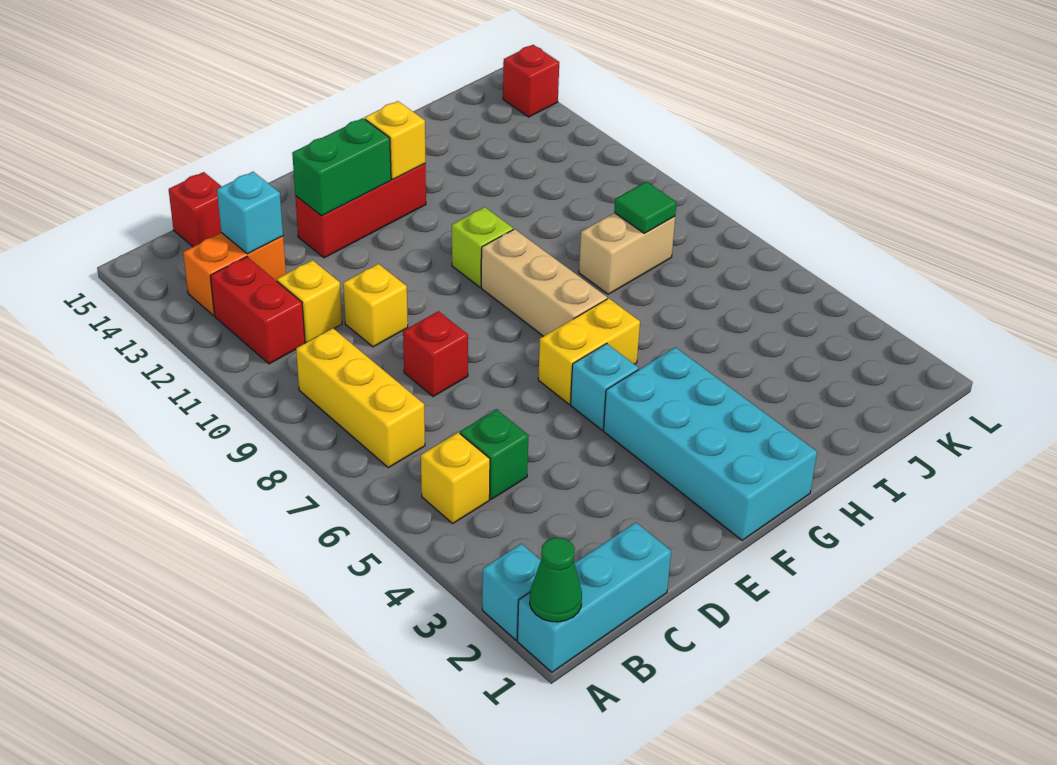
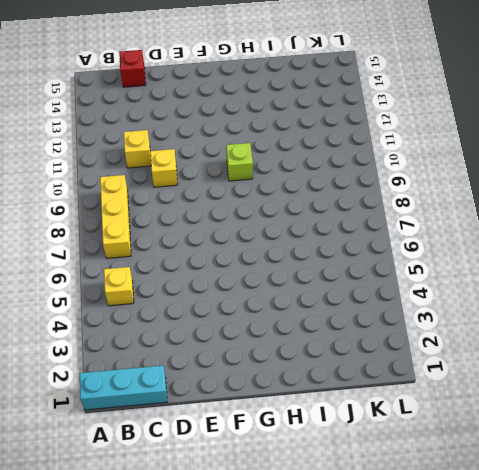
none -> cyan 1x1 brick [482,544,541,640]
none -> red 1x2 brick [210,257,305,364]
none -> orange 1x2 brick [183,233,286,316]

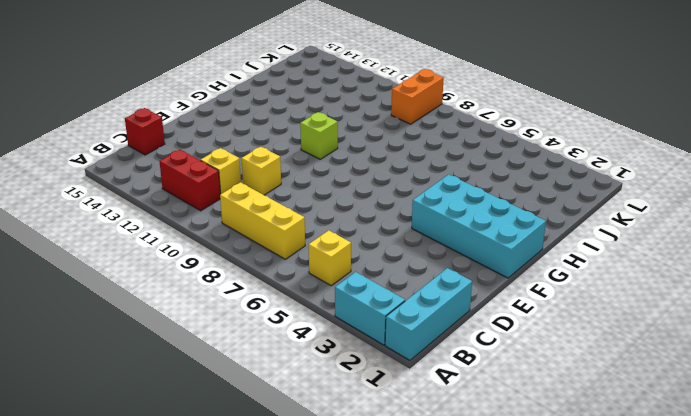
cyan 1x2 brick [335,272,405,345] -> cyan 1x1 brick [482,544,541,640]
orange 1x2 brick [391,69,444,124] -> orange 1x2 brick moved to [183,233,286,316]
none -> green 1x1 brick [460,409,528,499]
none -> red 1x1 brick [403,311,468,397]
none -> red 1x3 brick [295,164,426,258]

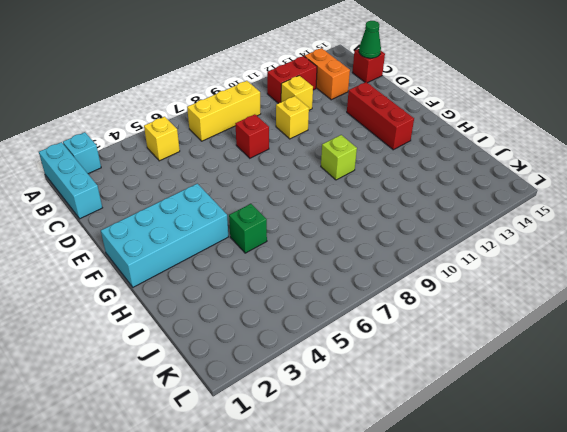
green 1x1 cone [359,21,381,58] -> green 1x1 cone moved to [530,538,582,622]
green 1x1 brick [229,204,267,253] -> green 1x1 brick moved to [460,409,528,499]
none -> cyan 1x1 brick [571,343,639,430]
none -> yellow 1x2 brick [538,298,640,404]
none -> tan 1x3 brick [481,229,607,336]

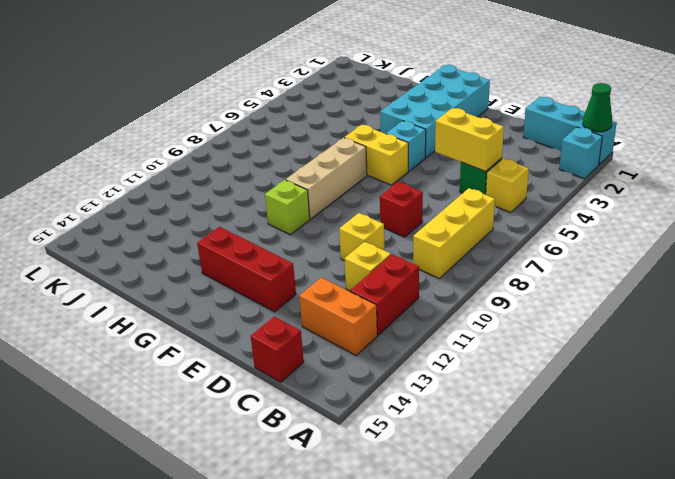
yellow 1x2 brick [435,108,504,172] -> none
none -> tan 1x2 brick [579,213,675,294]
none -> red 1x1 brick [503,45,559,117]
none -> cyan 1x1 brick [217,172,283,254]

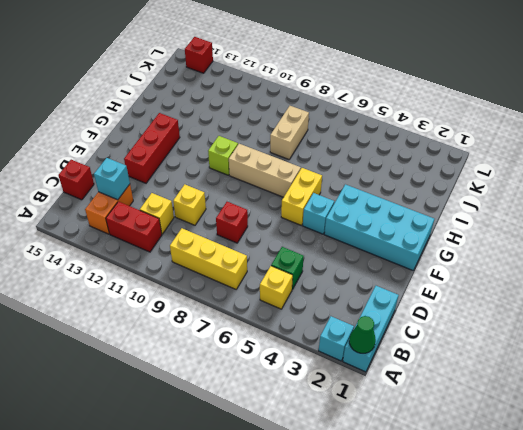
none -> green 1x2 brick [292,118,391,216]
none -> yellow 1x1 brick [365,101,426,180]
none -> green 1x1 tile [614,182,677,233]

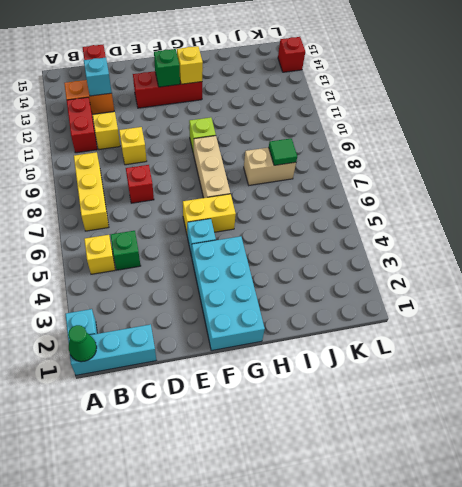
green 1x1 brick [154,49,180,87] -> green 1x2 brick [292,118,391,216]

